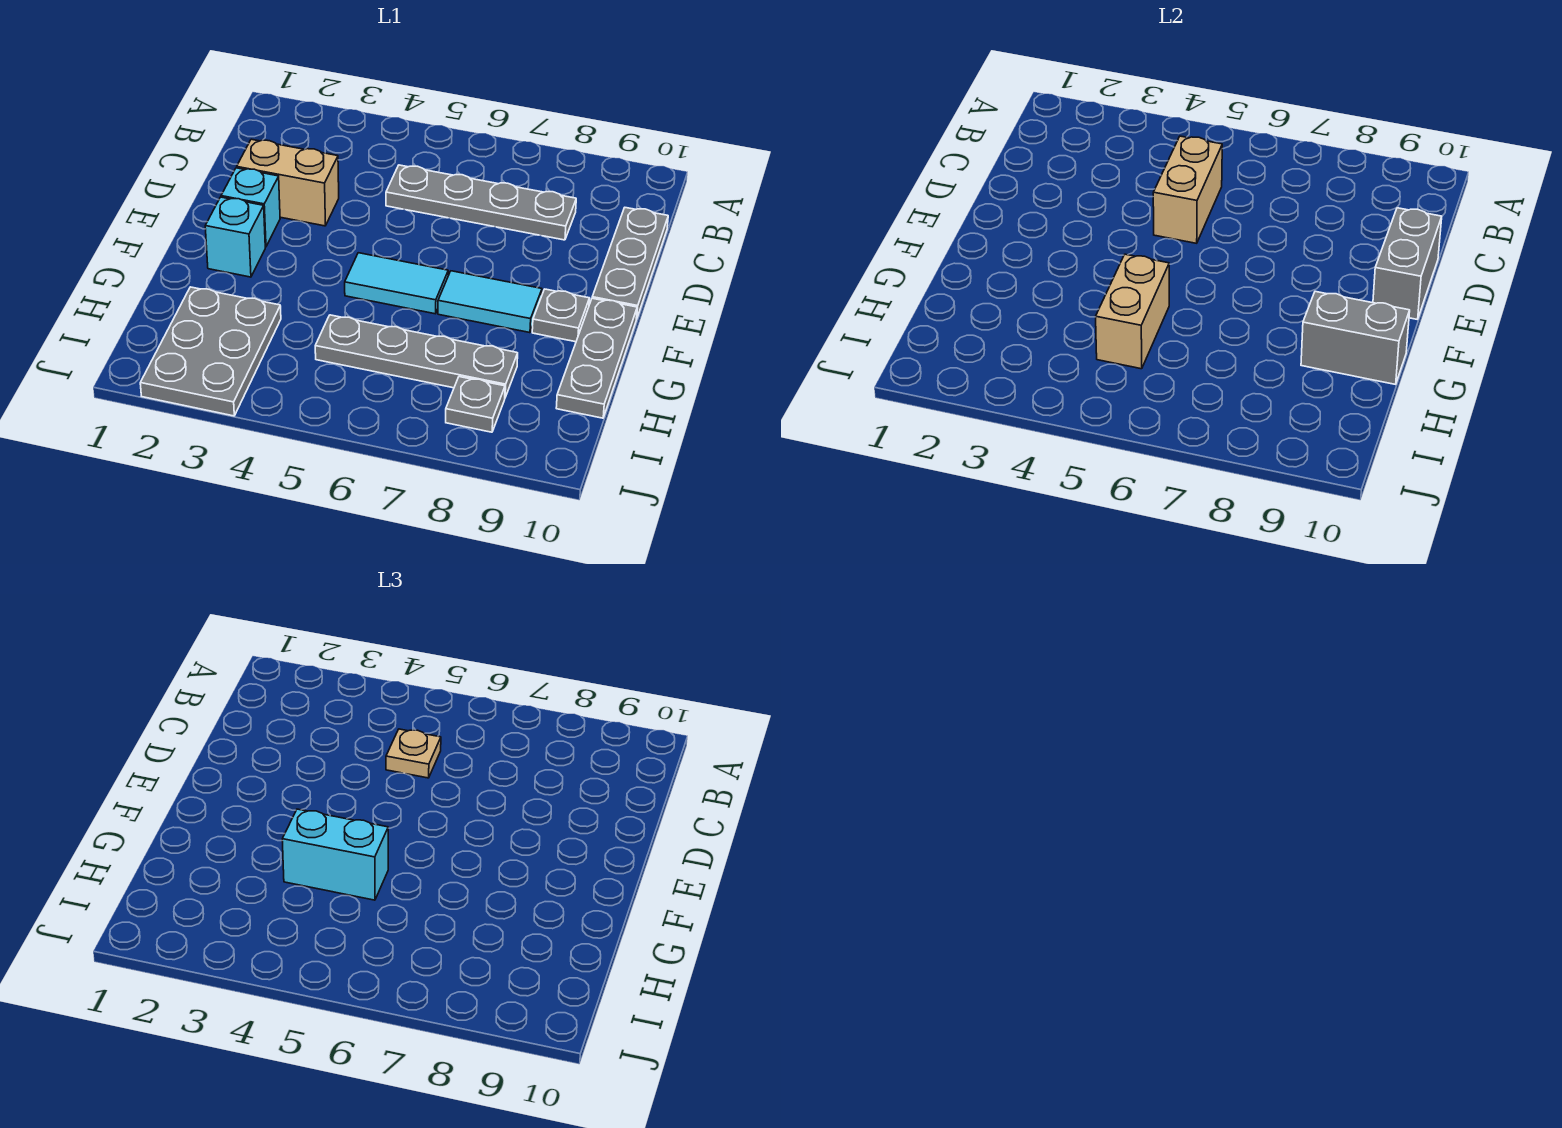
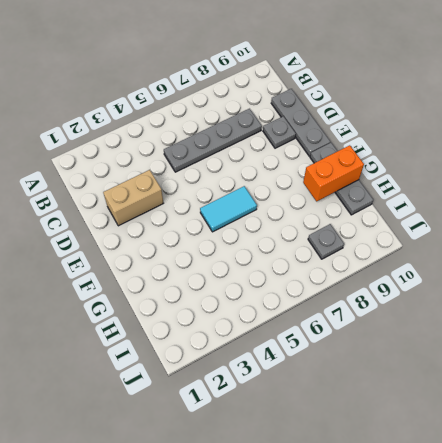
grey 1x1 plate [263,116,296,148] -> grey 1x1 plate moved to [532,289,589,342]
orange 1x2 brick [303,145,364,201] -> grey 1x2 brick [1301,291,1410,384]
none -> cyan 1x1 brick [221,168,280,247]
none -> cyan 1x1 brick [205,197,265,277]
none -> cyan 1x2 tile [438,271,542,333]

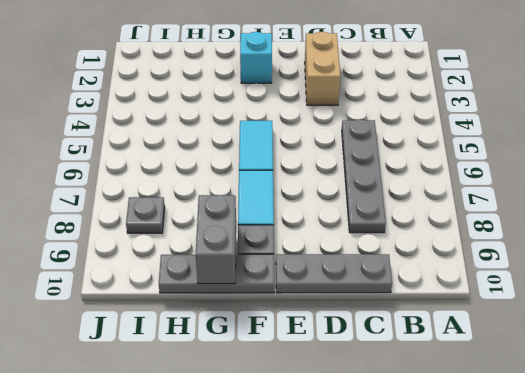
none -> cyan 1x1 brick [221,168,280,247]
none -> grey 2x3 plate [140,287,281,416]
none -> grey 1x4 plate [315,315,518,397]

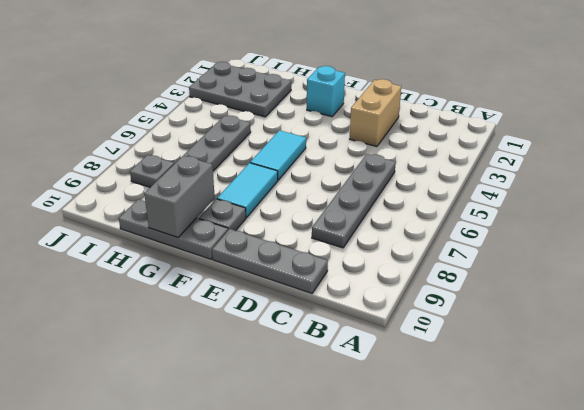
none -> cyan 1x1 brick [221,168,280,247]
none -> tan 1x2 brick [1153,136,1222,243]
none -> grey 1x2 brick [1373,208,1442,319]

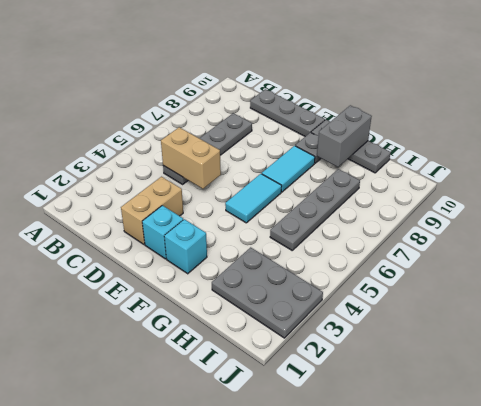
none -> grey 1x1 plate [446,377,505,432]
none -> grey 1x2 brick [1373,208,1442,319]
none -> tan 1x2 brick [1096,254,1169,369]

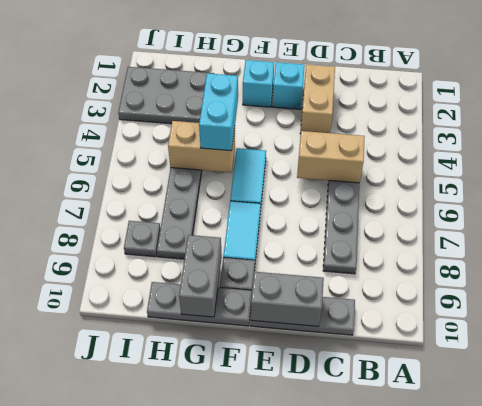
none -> tan 1x1 plate [386,729,441,778]

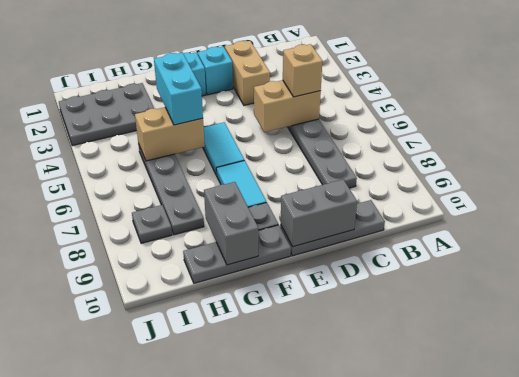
tan 1x1 brick [283,44,322,97] -> tan 1x1 plate [386,729,441,778]

